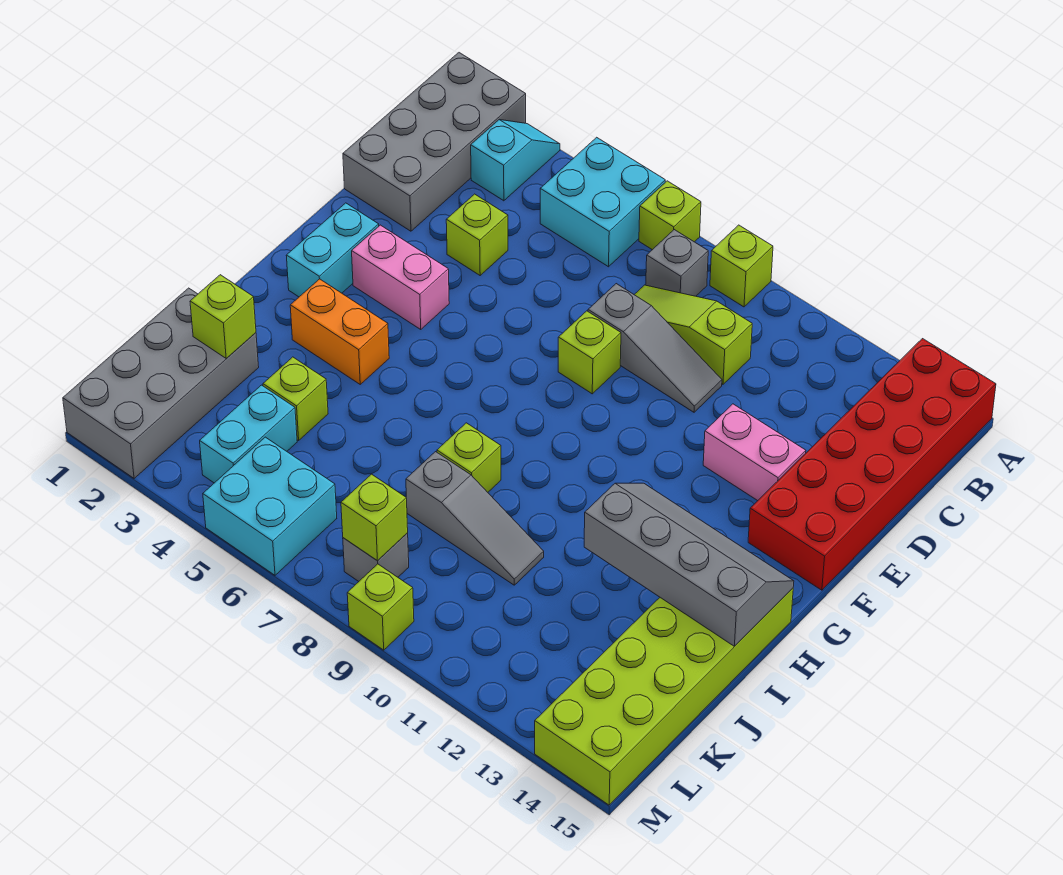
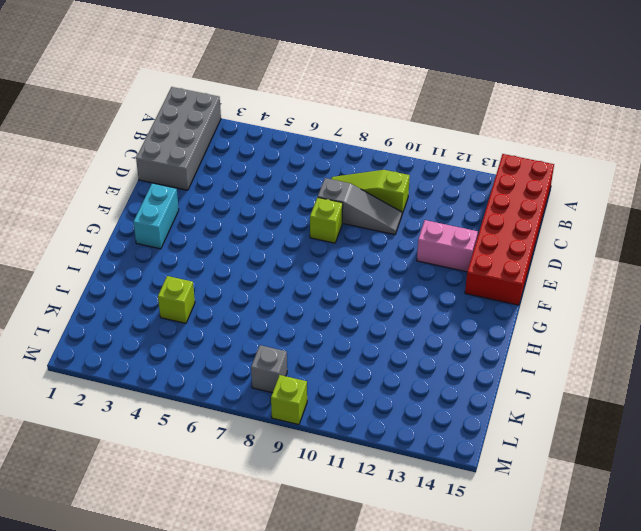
none -> cyan 1x2 slope [471,120,560,201]
none -> cyan 2x2 brick [540,137,665,267]
none -> lime 1x1 brick [639,181,701,250]

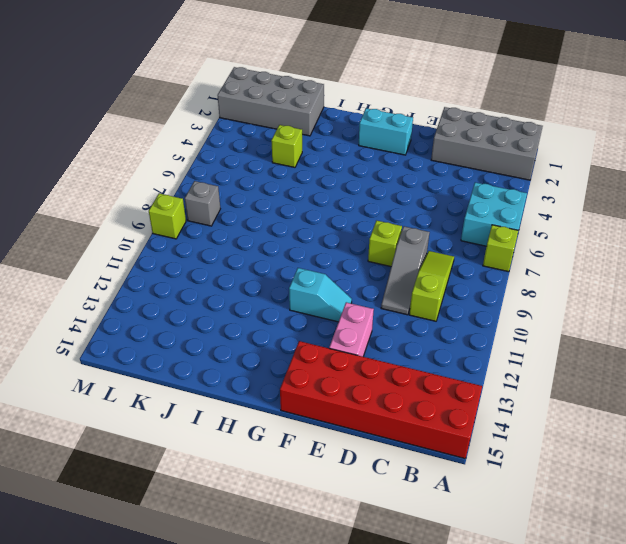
cyan 1x2 slope [289,268,352,322] -> cyan 1x2 slope moved to [471,120,560,201]
none -> lime 1x1 brick [710,225,773,307]
none -> grey 1x1 brick [646,230,708,296]
none -> lime 1x1 brick [446,194,508,275]

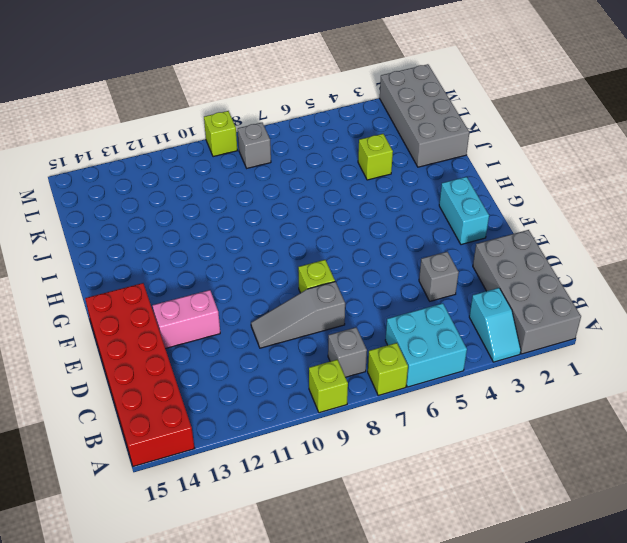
grey 1x1 brick [419,252,459,301] -> lime 1x1 brick [446,194,508,275]
none -> lime 1x3 slope [634,285,752,384]
none -> pink 1x2 brick [352,225,449,329]
none -> orange 1x2 brick [290,279,389,384]

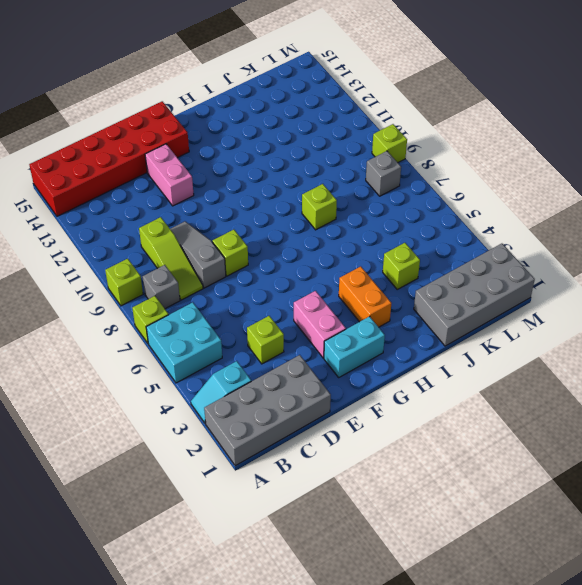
none -> lime 2x6 brick [535,588,793,805]
none -> grey 1x3 slope [406,452,544,585]
none -> cyan 1x2 brick [200,385,297,483]

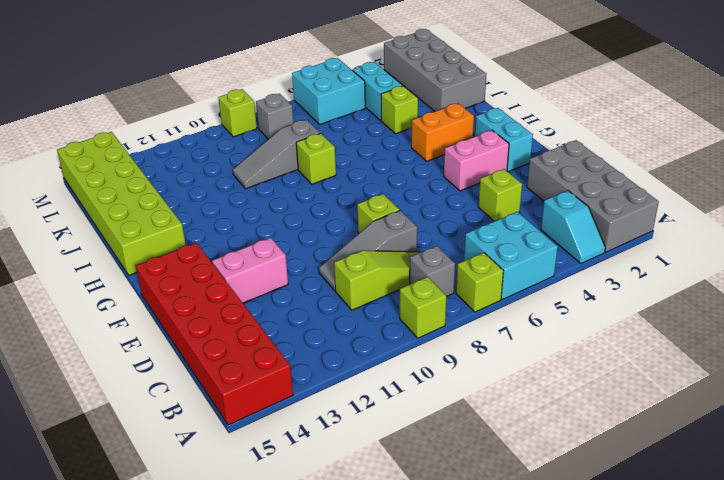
none -> grey 2x4 slope [584,483,794,647]
none -> lime 1x1 brick [190,275,256,359]
none -> lime 1x1 brick [341,474,408,561]

